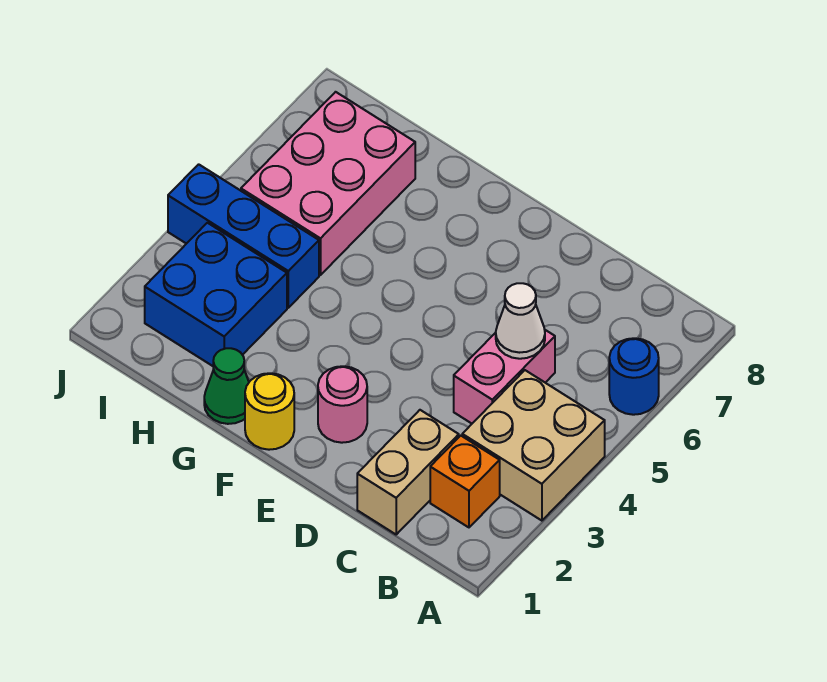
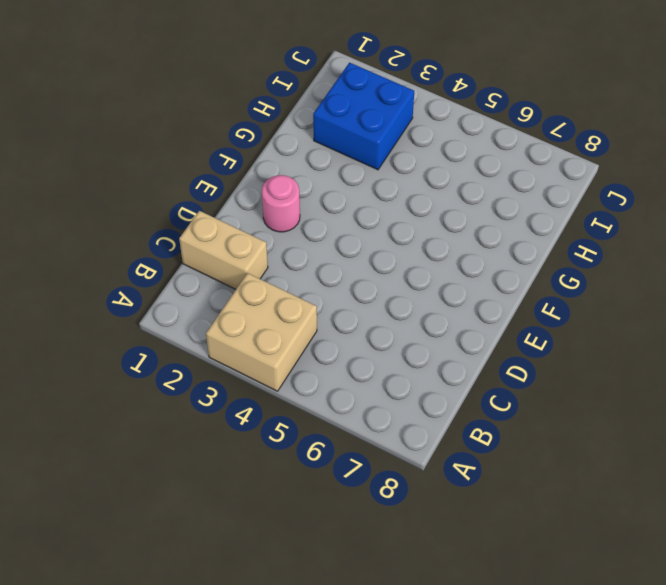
none -> blue 1x1 round brick [609,338,659,415]
none -> orange 1x1 brick [430,436,500,527]
none -> pink 1x2 brick [454,330,555,423]

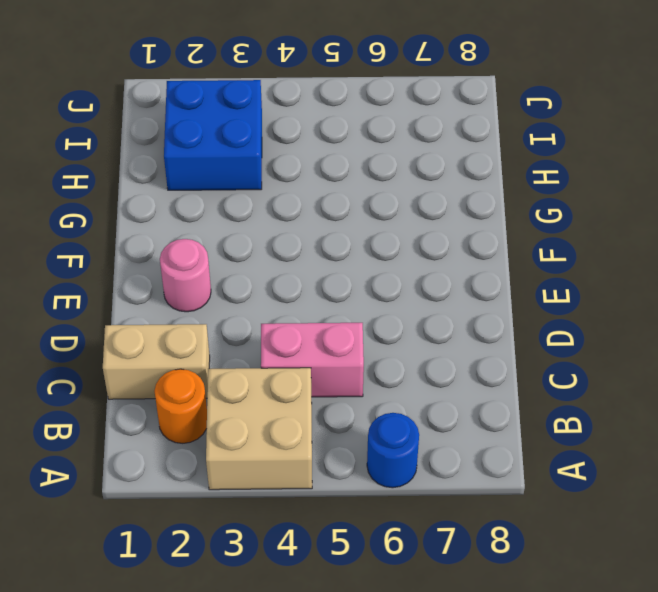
orange 1x1 round brick [154,369,207,443] -> orange 1x1 brick [430,436,500,527]
none -> yellow 1x1 round brick [245,373,294,450]
none -> green 1x1 cone [204,348,249,424]
none -> blue 1x3 brick [168,164,319,308]

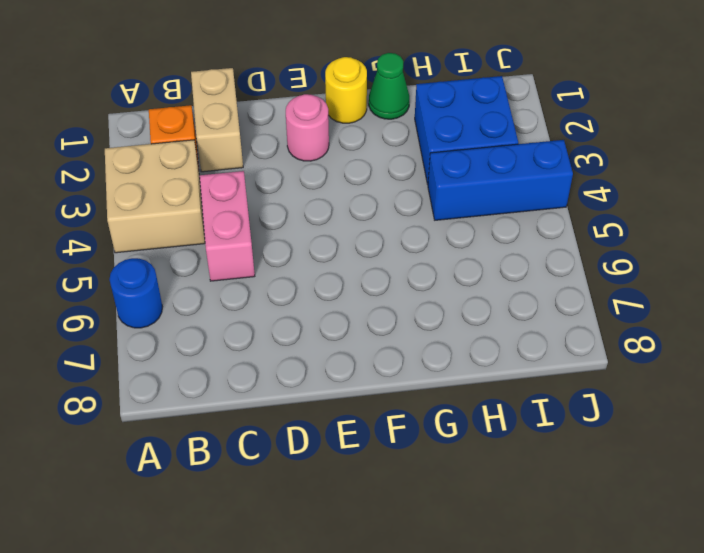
none -> pink 2x3 brick [241,92,415,275]
none -> white 1x1 cone [496,283,545,359]

